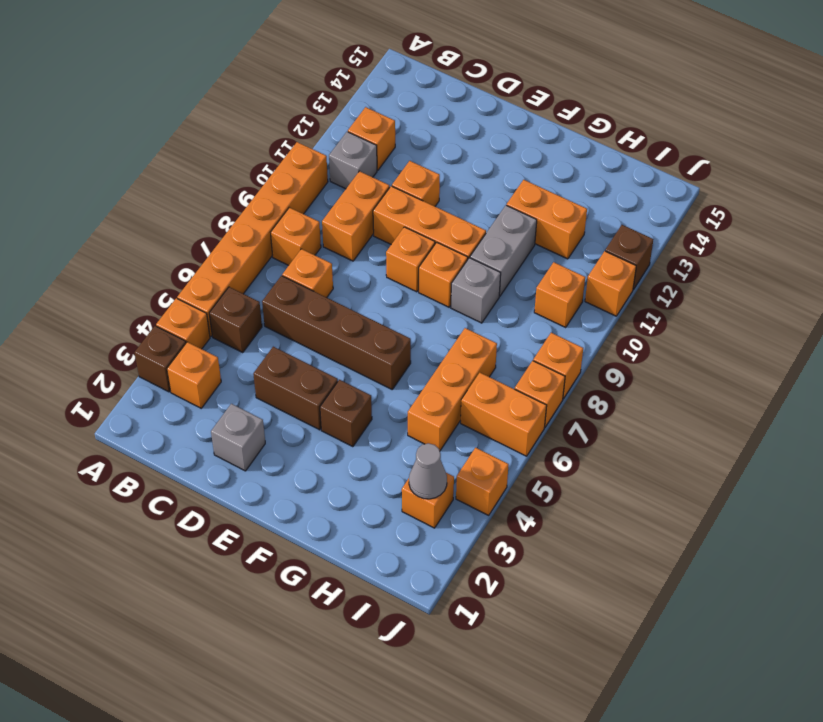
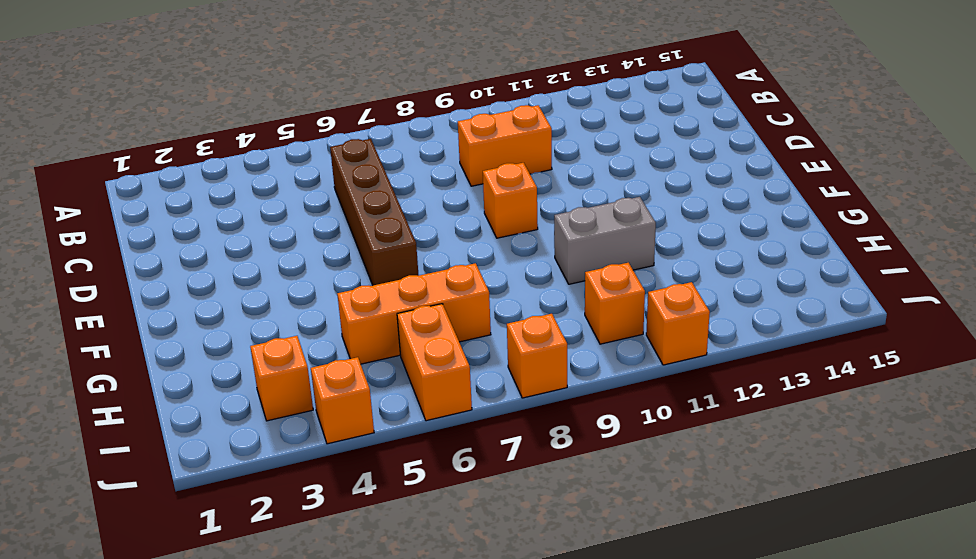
none -> brown 1x1 brick [135,326,186,392]
none -> orange 1x1 brick [156,298,210,349]
none -> orange 1x6 brick [177,142,328,337]
none -> orange 1x1 brick [167,342,221,408]

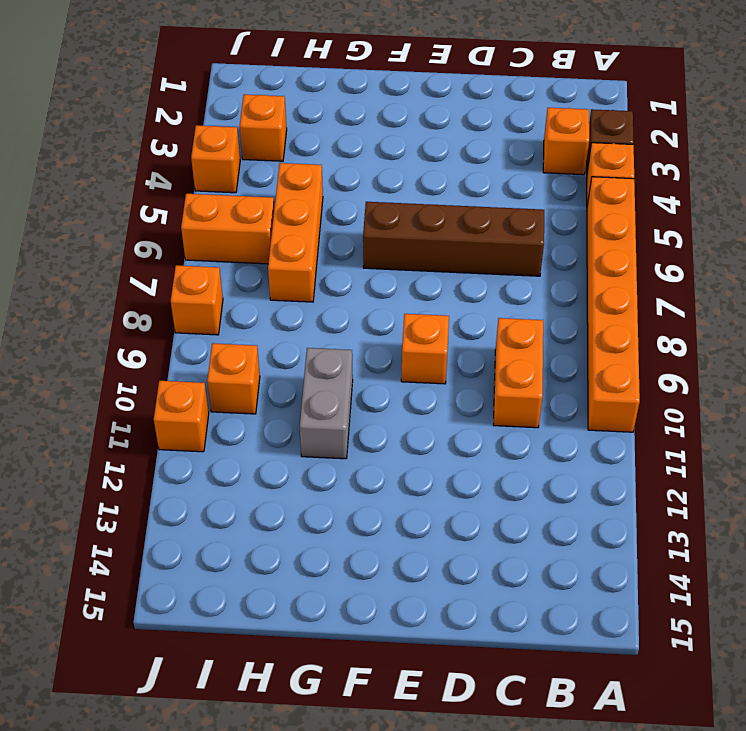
none -> brown 1x1 brick [209,287,262,352]
none -> orange 1x1 brick [270,207,321,265]
none -> grey 1x1 brick [329,132,377,189]
none -> orange 1x1 brick [348,107,395,170]

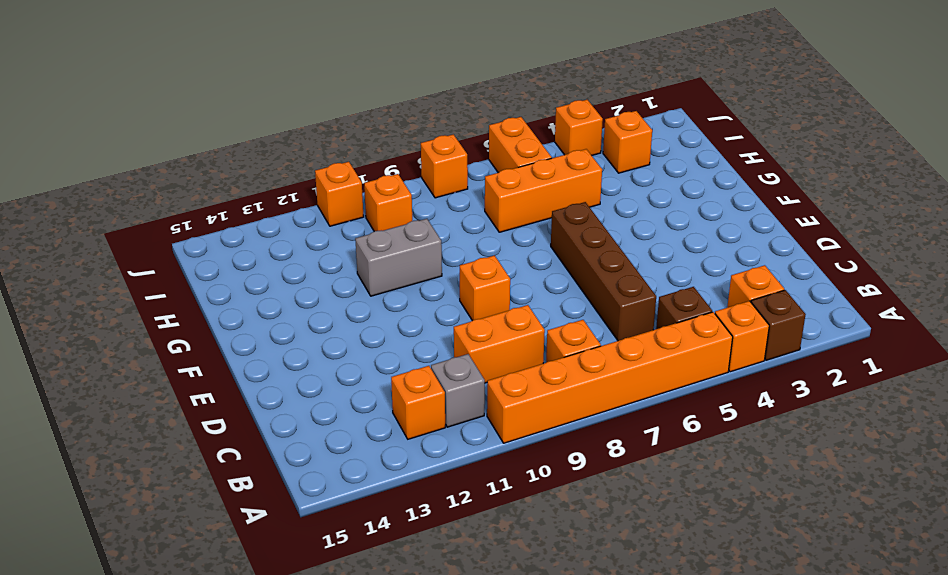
none -> orange 1x1 brick [282,249,333,298]
none -> grey 1x1 brick [211,404,265,471]
none -> brown 1x2 brick [253,347,338,430]
none -> orange 1x3 brick [373,186,486,259]

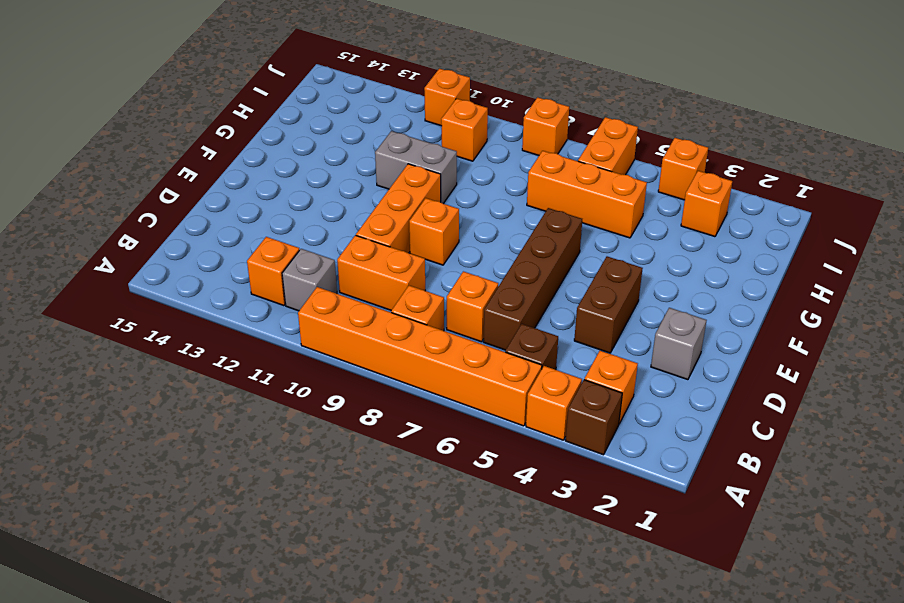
none -> orange 1x1 brick [392,161,440,206]
none -> brown 1x1 brick [320,380,372,447]
none -> orange 1x1 brick [419,242,468,307]
none -> grey 1x1 brick [451,258,501,323]

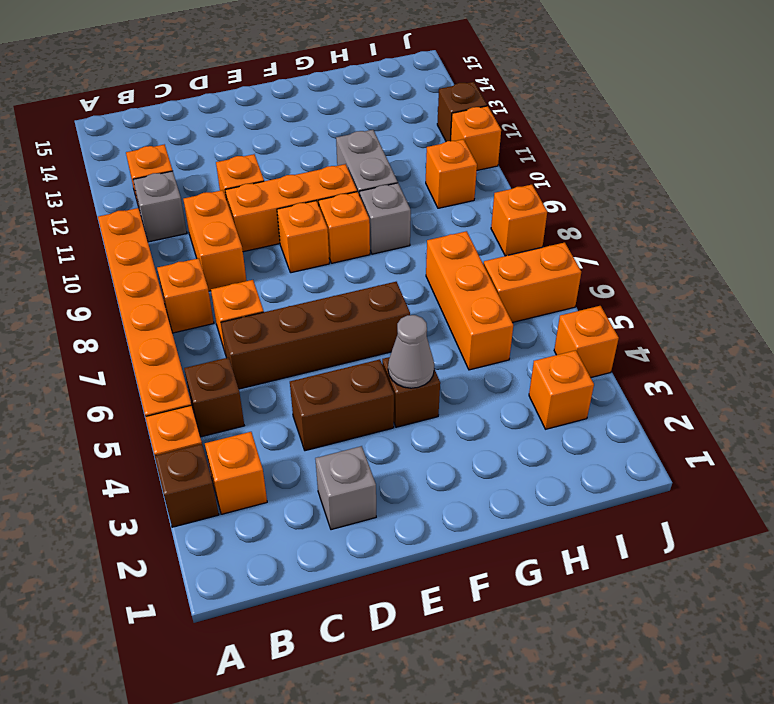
grey 1x1 cone [388,315,434,388] -> grey 1x1 cone moved to [409,443,447,499]
none -> orange 1x2 brick [507,180,587,259]
none -> orange 1x1 brick [515,361,565,427]

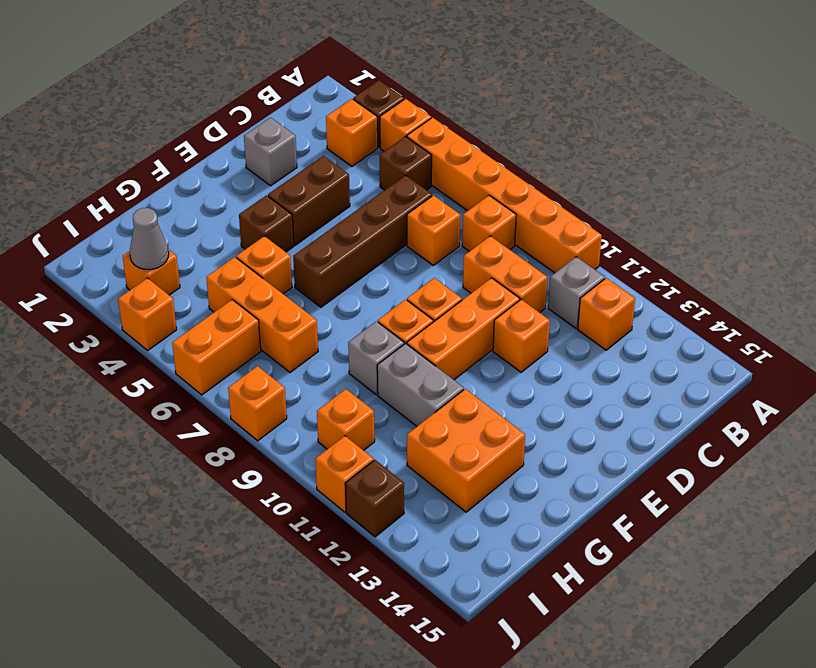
orange 1x1 brick [236,236,292,294] -> orange 1x1 brick moved to [515,361,565,427]
orange 2x2 brick [407,389,525,512] -> orange 1x2 brick [507,180,587,259]

